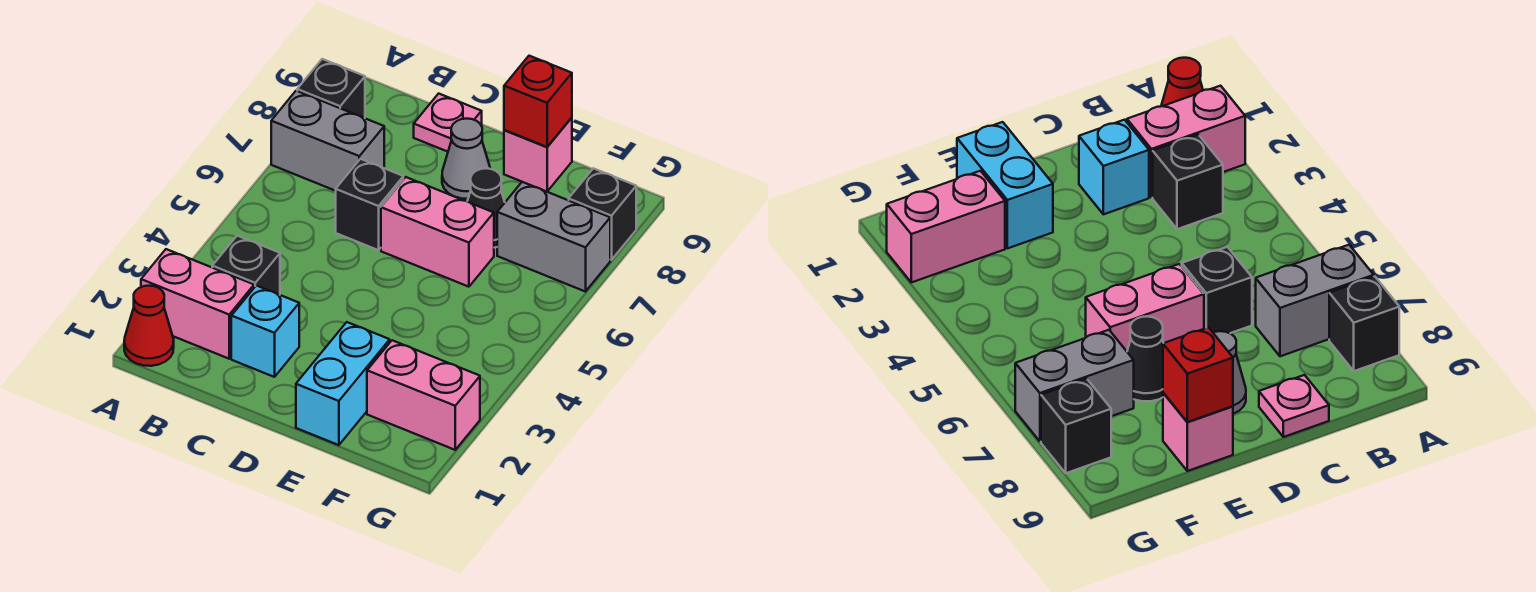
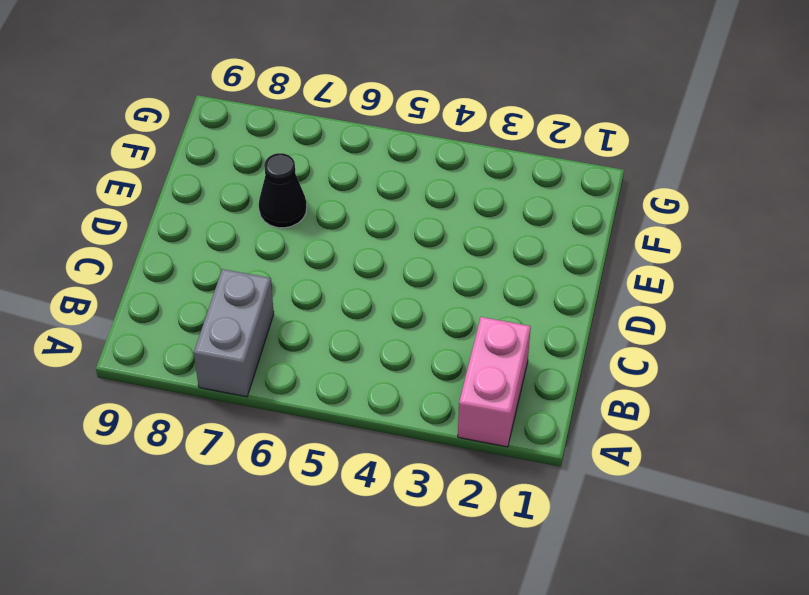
none -> red 1x1 cone [124,286,174,366]
none -> black 1x1 brick [297,59,365,118]
none -> black 1x1 brick [212,236,280,295]

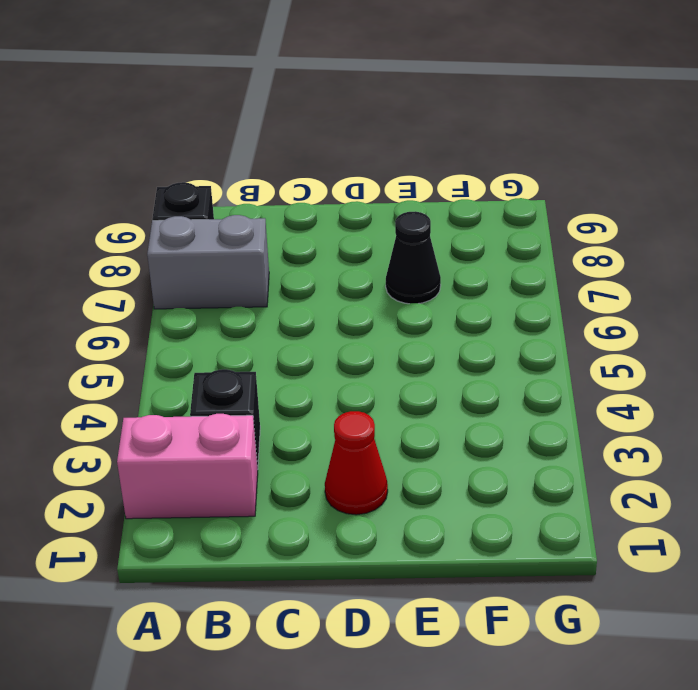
red 1x1 cone [325,411,388,515] -> red 1x1 cone moved to [124,286,174,366]
none -> cyan 1x1 brick [231,286,299,377]
none -> black 1x1 brick [336,159,403,250]
none -> pink 1x1 plate [414,94,482,152]

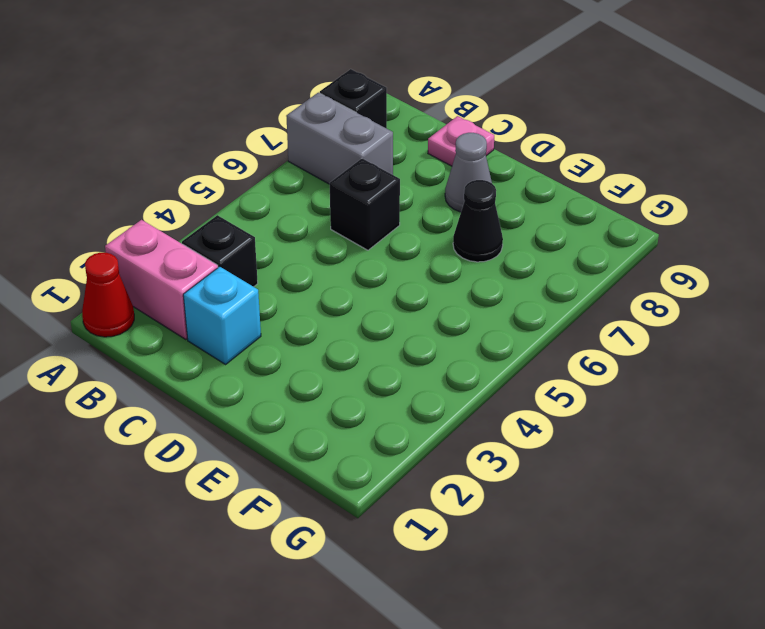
none -> pink 1x2 brick [381,177,494,287]
none -> cyan 1x2 brick [296,322,390,445]
none -> pink 1x1 brick [504,118,572,192]

